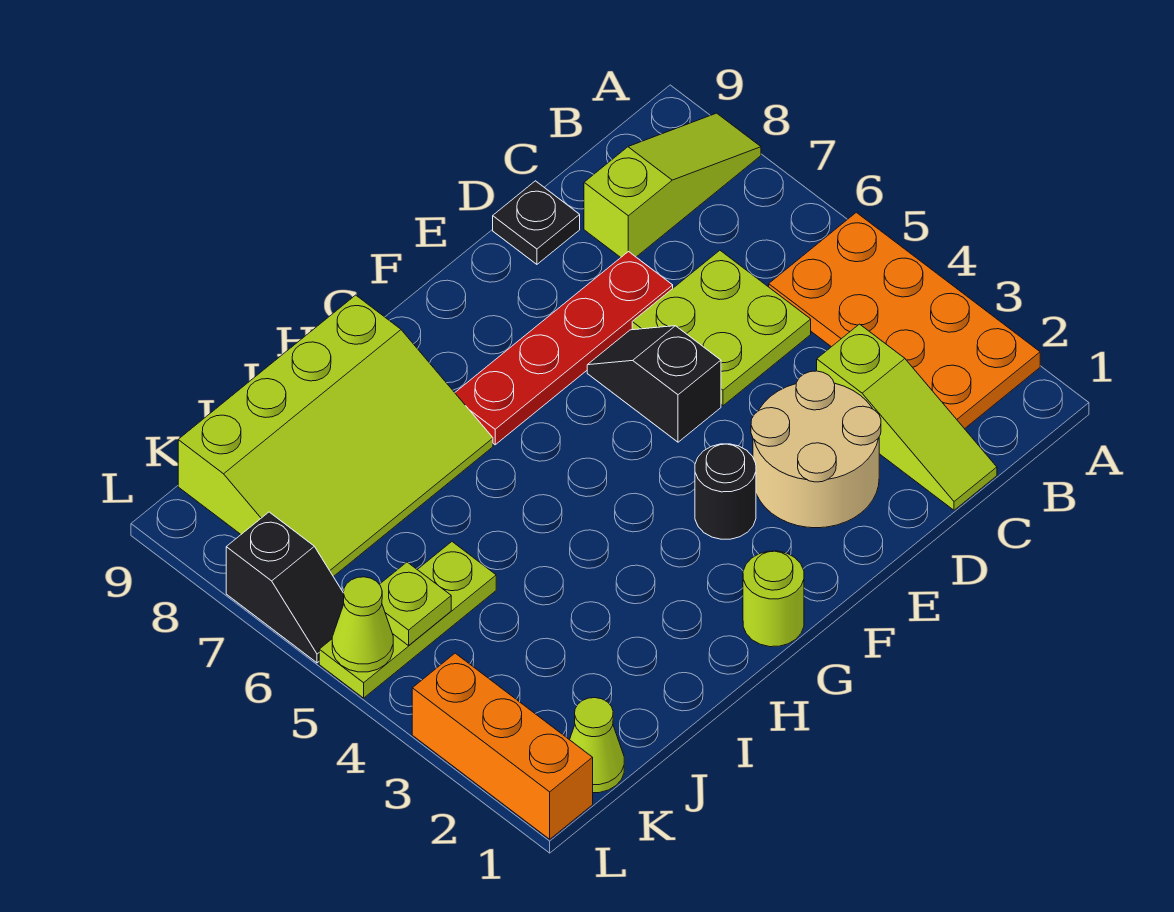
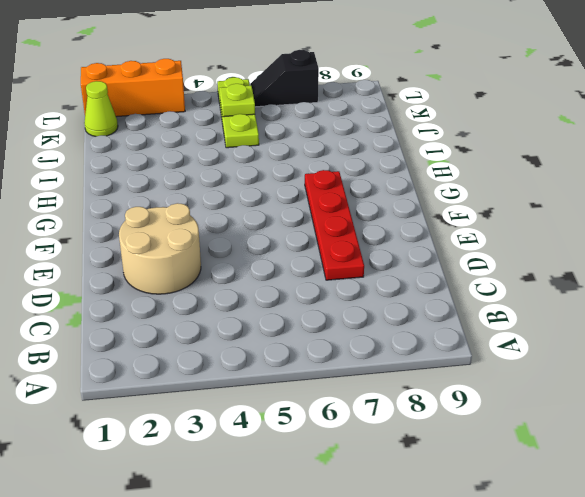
none -> orange 2x4 plate [769,212,1040,429]
none -> lime 1x3 slope [584,113,761,257]
none -> lime 1x3 slope [817,324,997,510]

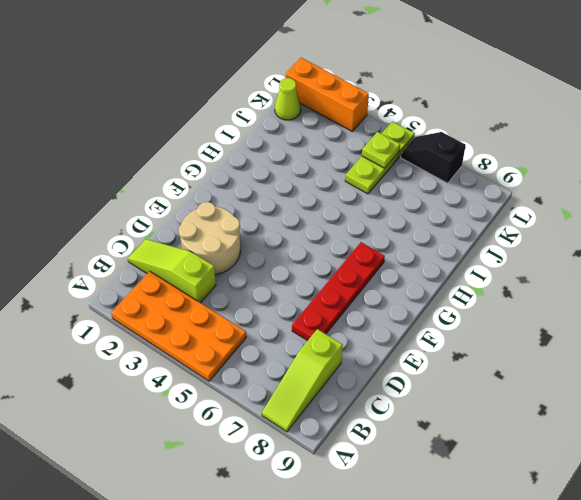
none -> lime 2x2 plate [632,250,811,406]
none -> black 1x1 plate [493,181,580,264]
none -> black 1x2 slope [587,326,721,442]

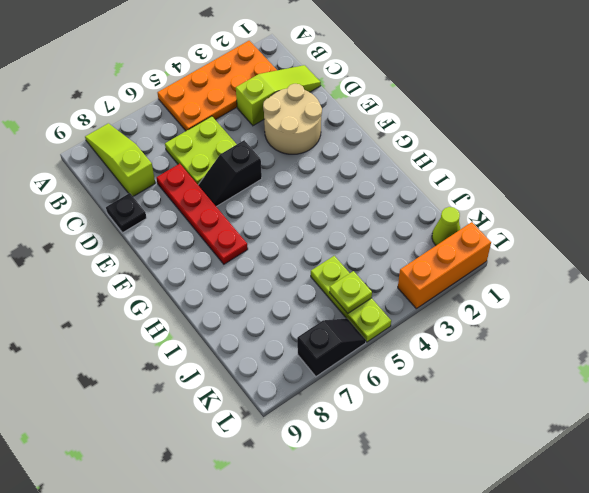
none -> black 1x1 round brick [695,444,756,539]
none -> lime 1x1 round brick [743,551,804,647]
none -> lime 3x4 slope [178,295,493,577]

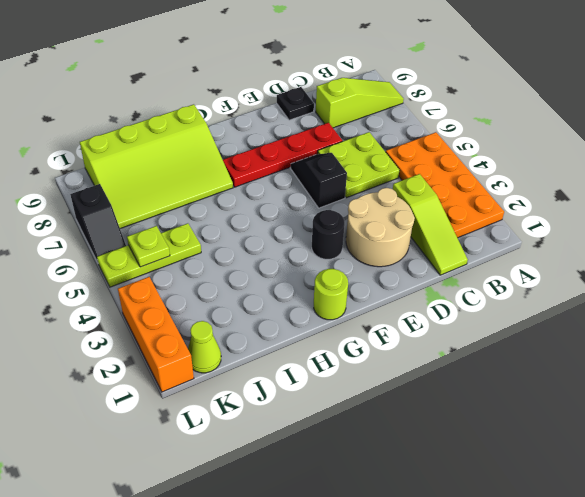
none -> lime 1x1 cone [332,577,393,672]

